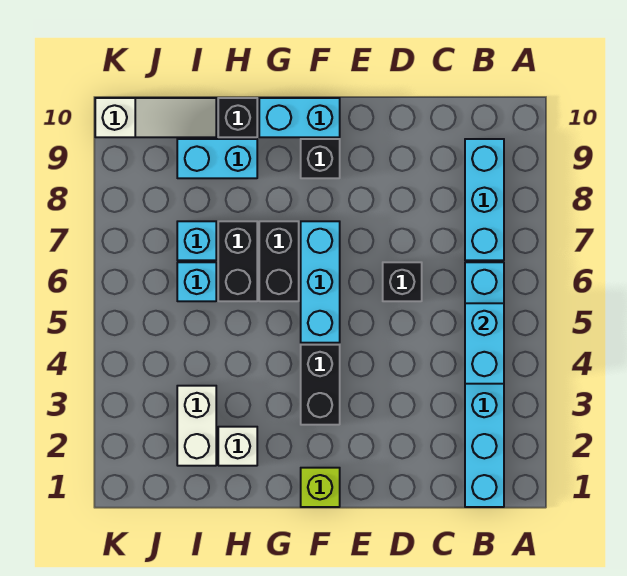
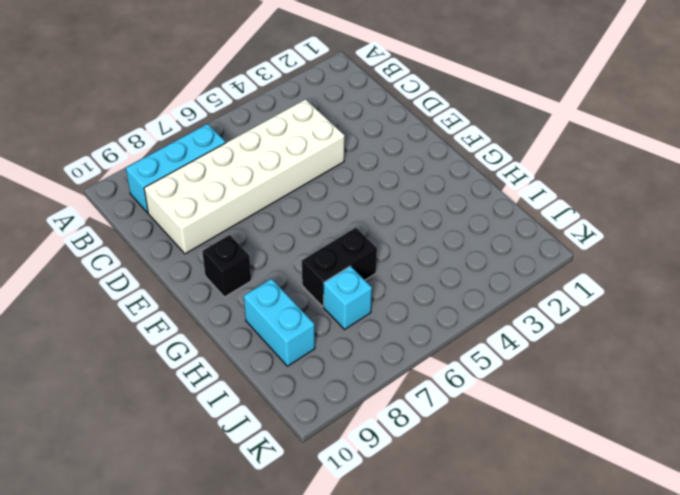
white 2x6 brick [144,99,345,254] -> black 1x1 brick [383,262,422,301]
none -> cyan 1x6 brick [465,262,504,507]
none -> lime 1x1 brick [301,468,340,507]
none -> black 1x2 brick [301,345,340,425]

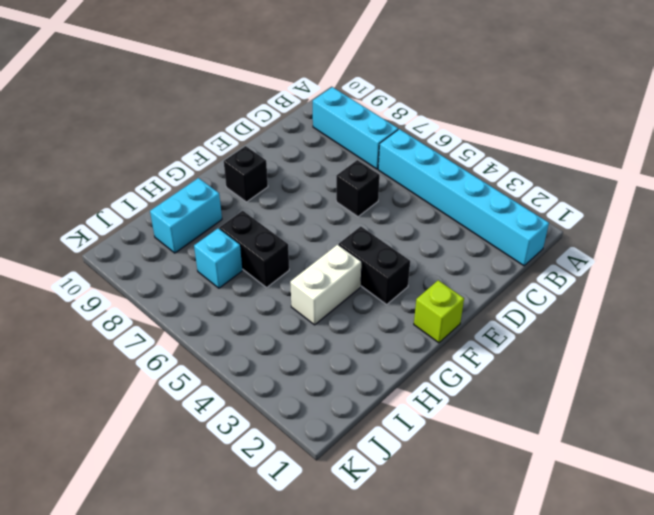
white 1x2 brick [290,244,361,325] -> white 1x2 brick turned to [177,386,216,466]
none -> cyan 1x3 brick [301,221,340,343]
none -> cyan 1x2 brick [259,98,340,137]
none -> black 1x2 brick [259,221,299,301]

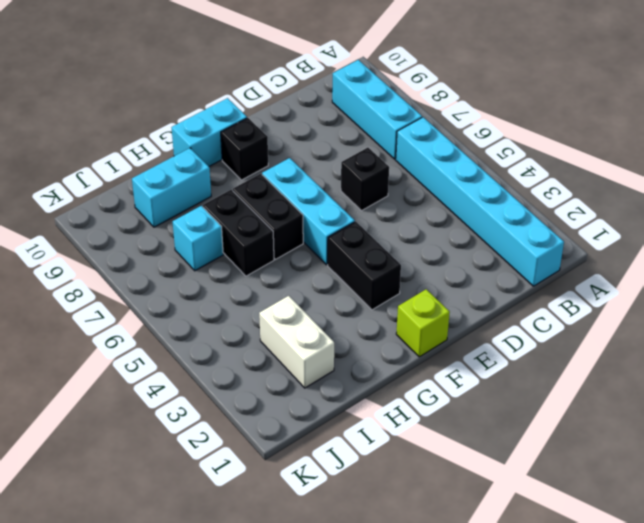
none -> white 1x1 brick [218,427,257,466]
none -> black 1x1 brick [218,98,257,137]
none -> cyan 1x1 brick [177,262,216,301]

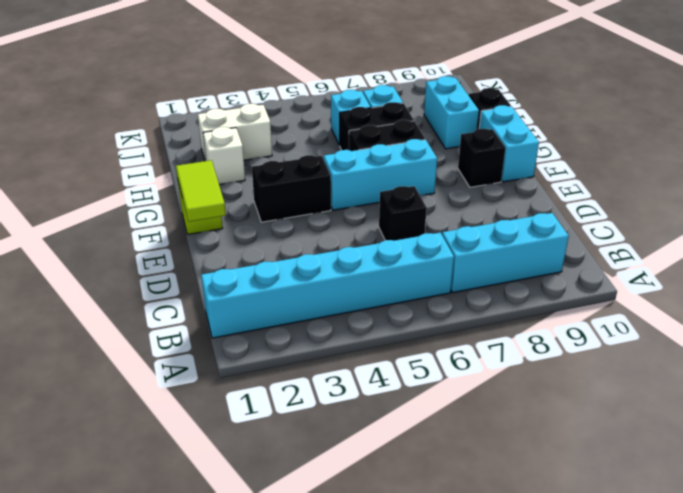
lime 1x2 tile [176,160,226,222] -> none
none -> white 1x3 slope [95,98,216,137]
none -> cyan 1x2 brick [465,303,504,384]

